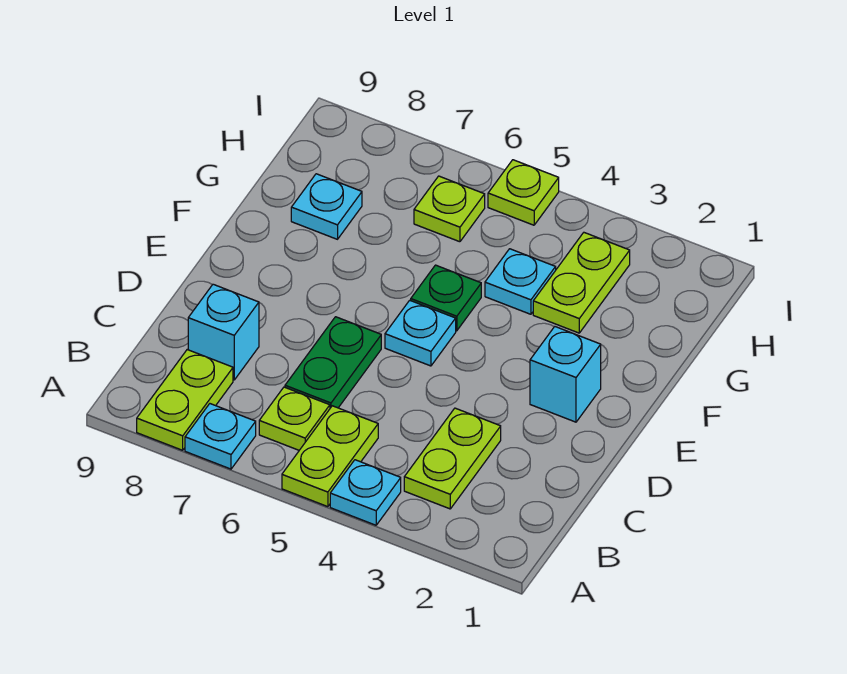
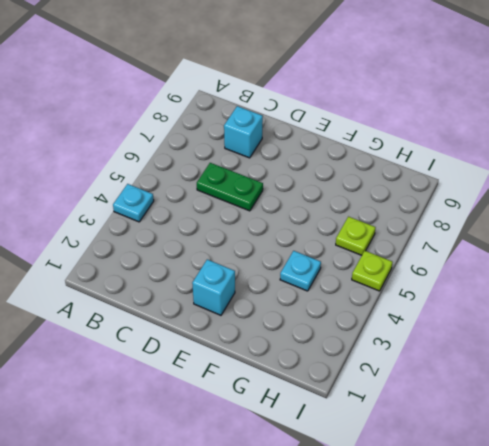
none -> lime 1x2 plate [282,406,378,507]
none -> cyan 1x1 plate [185,404,256,469]
none -> lime 1x2 plate [137,350,233,450]

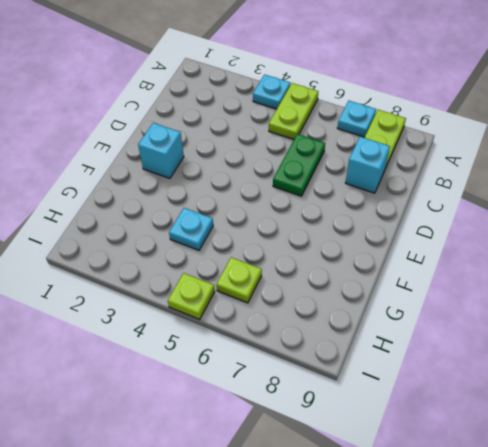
none -> lime 1x2 plate [404,408,501,509]
none -> lime 1x1 plate [259,387,330,450]
none -> cyan 1x1 plate [385,300,456,366]

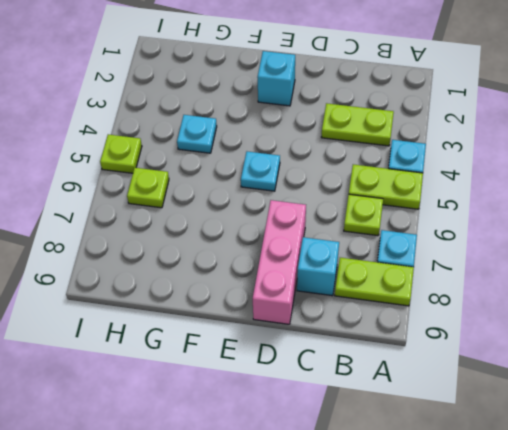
pink 1x3 brick [253,200,306,324] -> none
none -> green 1x2 plate [285,317,381,408]
none -> green 1x1 plate [411,265,481,331]
none -> lime 1x2 plate [533,233,630,333]

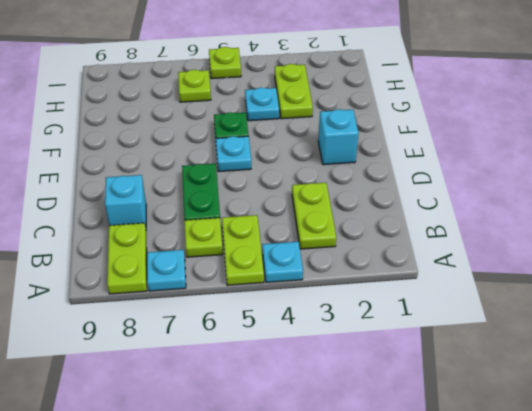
none -> cyan 1x1 plate [291,174,362,239]

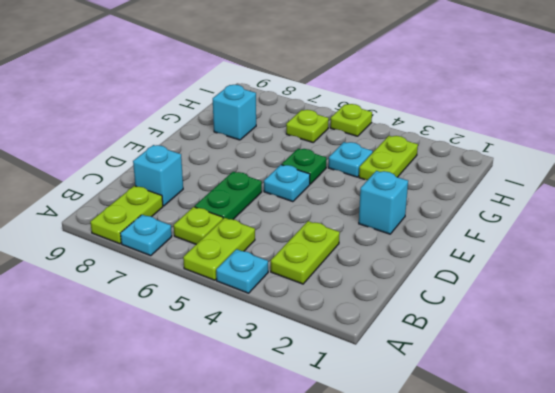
cyan 1x1 brick [213,85,256,140] -> cyan 1x1 plate [291,174,362,239]

